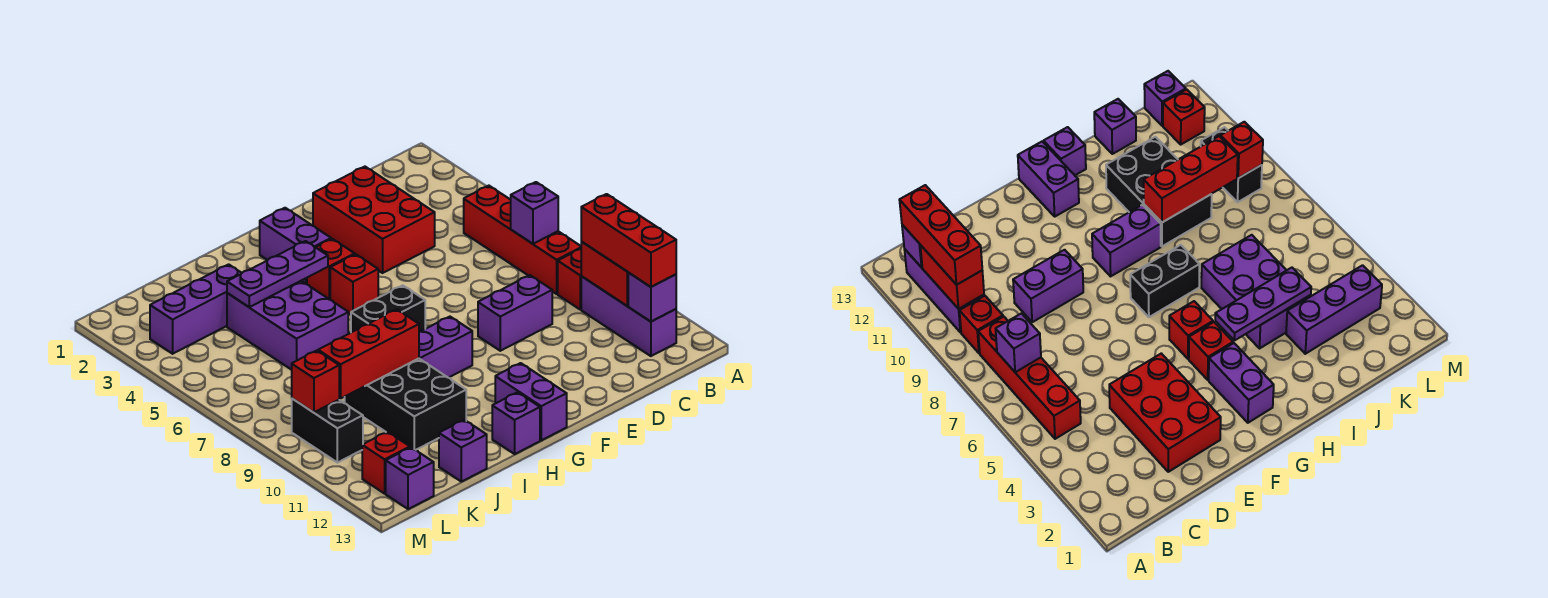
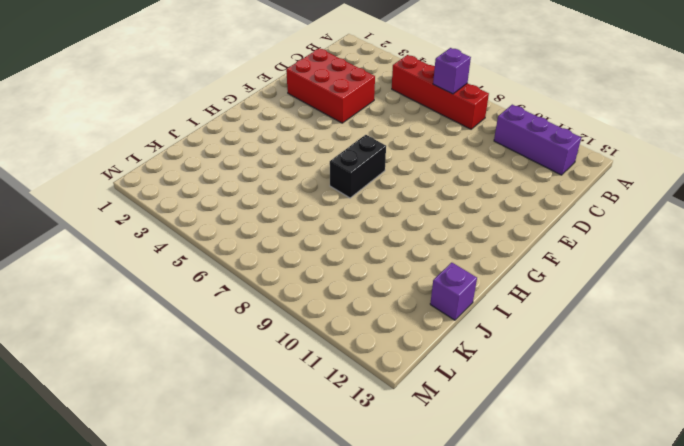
none -> red 1x1 brick [558,249,581,309]
none -> purple 1x2 brick [478,275,552,351]
none -> purple 1x2 brick [260,208,331,284]

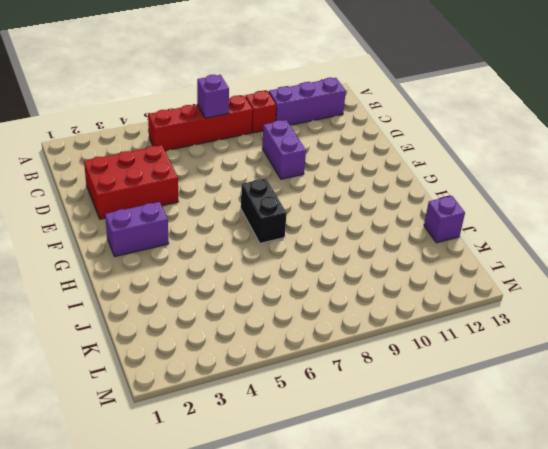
none -> red 1x1 brick [307,239,355,300]
none -> red 1x1 brick [330,254,378,315]
none -> purple 1x2 brick [419,317,472,378]

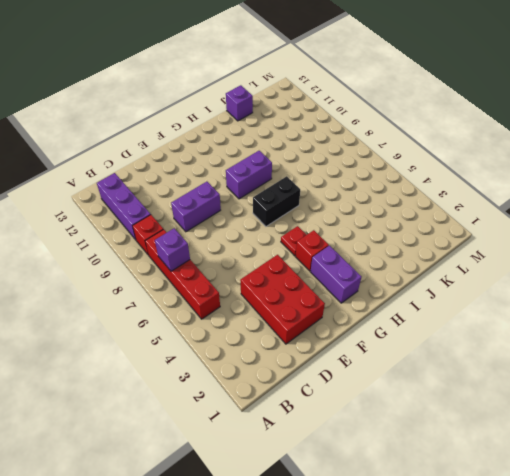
red 1x1 plate [281,226,306,256] -> red 1x1 brick [330,254,378,315]
none -> purple 1x2 brick [495,363,567,440]
none -> purple 1x1 brick [492,392,540,454]
none -> purple 2x3 brick [227,281,348,370]

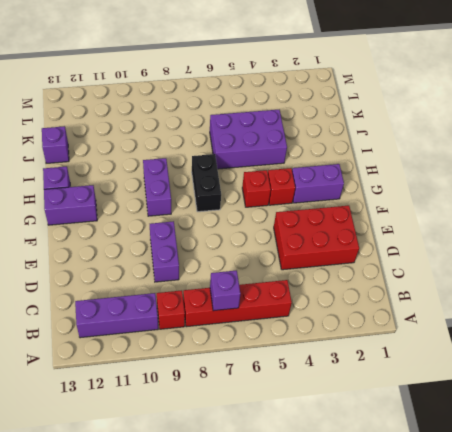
none -> black 2x3 brick [345,359,466,450]
none -> purple 1x3 brick [150,264,241,354]
none -> black 1x2 brick [292,399,363,463]

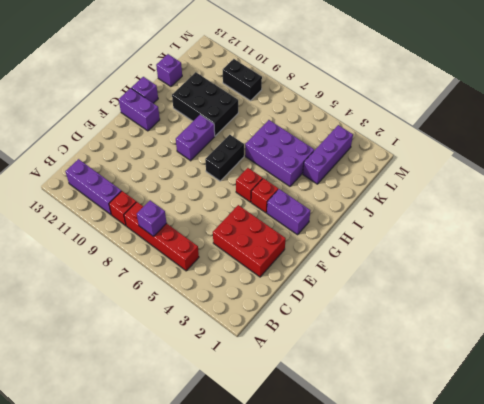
none -> purple 1x2 brick [478,275,552,351]
none -> red 1x1 brick [362,432,410,494]
none -> purple 1x1 brick [386,447,434,509]

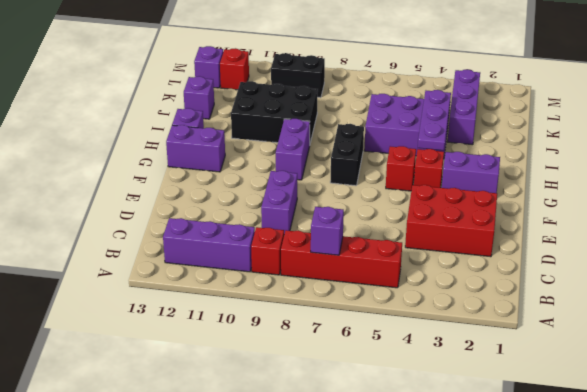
none -> red 1x2 brick [581,242,629,306]
none -> purple 1x1 brick [628,273,676,322]
none -> red 1x3 brick [318,309,419,399]

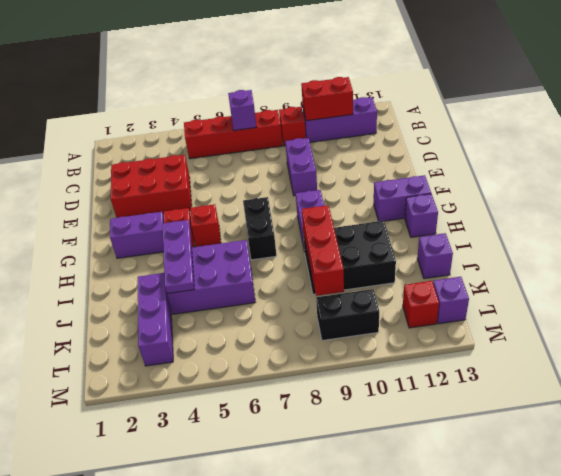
none -> purple 1x1 brick [628,273,676,322]
none -> red 1x1 brick [292,351,339,412]
none -> red 1x3 brick [581,194,676,287]

